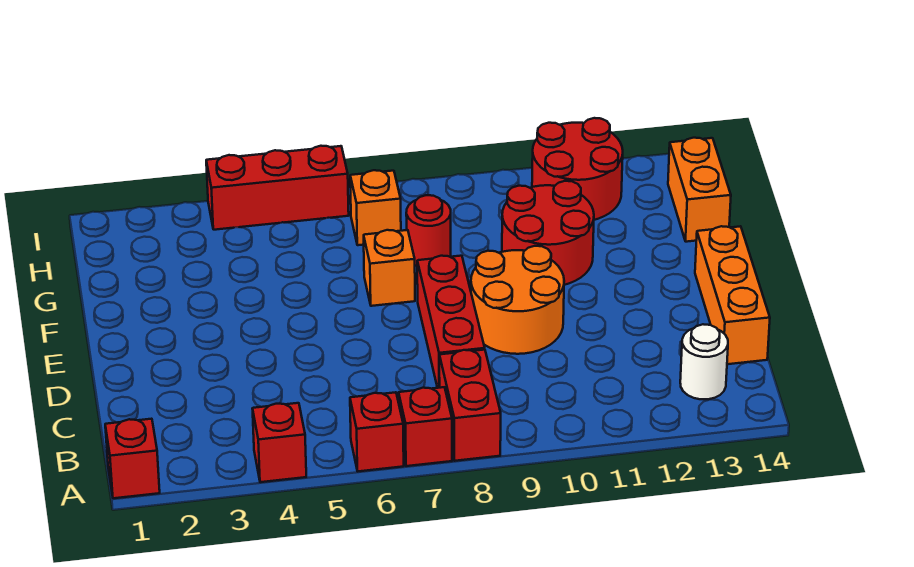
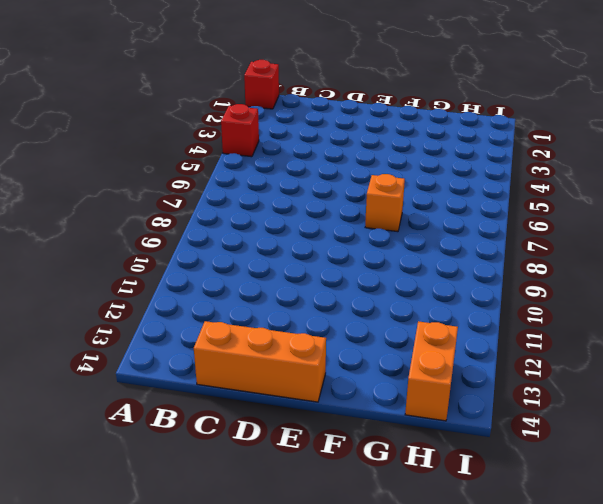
orange 1x2 brick [405,321,458,421] -> orange 1x2 brick turned to [668,138,731,242]
none -> red 1x1 brick [350,392,404,471]
none -> red 1x1 brick [399,387,452,466]
none -> red 1x2 brick [439,350,501,461]

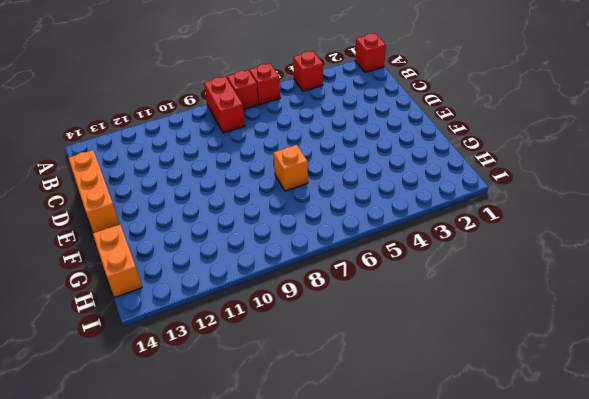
none -> white 1x1 round brick [680,324,728,399]
none -> red 1x3 brick [417,256,485,388]
none -> orange 2x2 round brick [471,246,564,354]

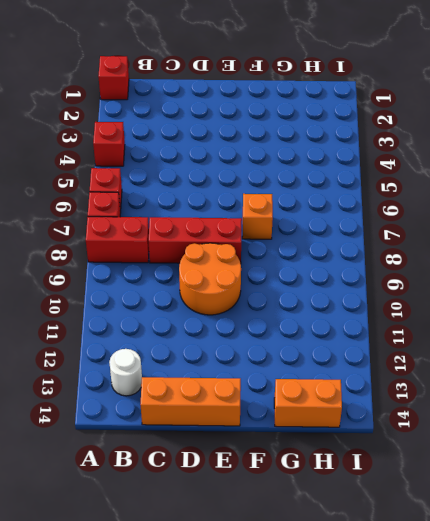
none -> red 2x2 round brick [502,181,594,285]
none -> red 1x1 round brick [406,195,451,266]
none -> orange 1x1 brick [350,170,401,245]

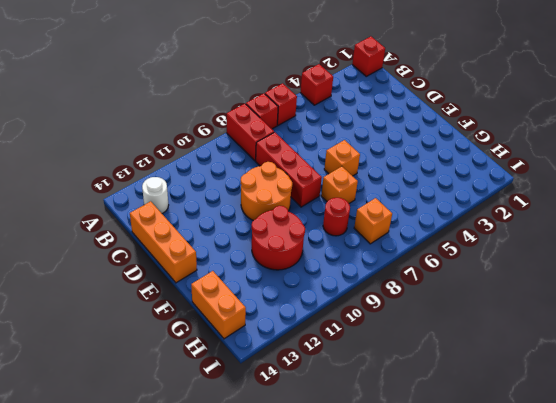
orange 1x1 brick [324,140,360,176] -> none
none -> red 2x2 round brick [532,118,623,220]
none -> red 1x3 brick [206,146,349,230]

